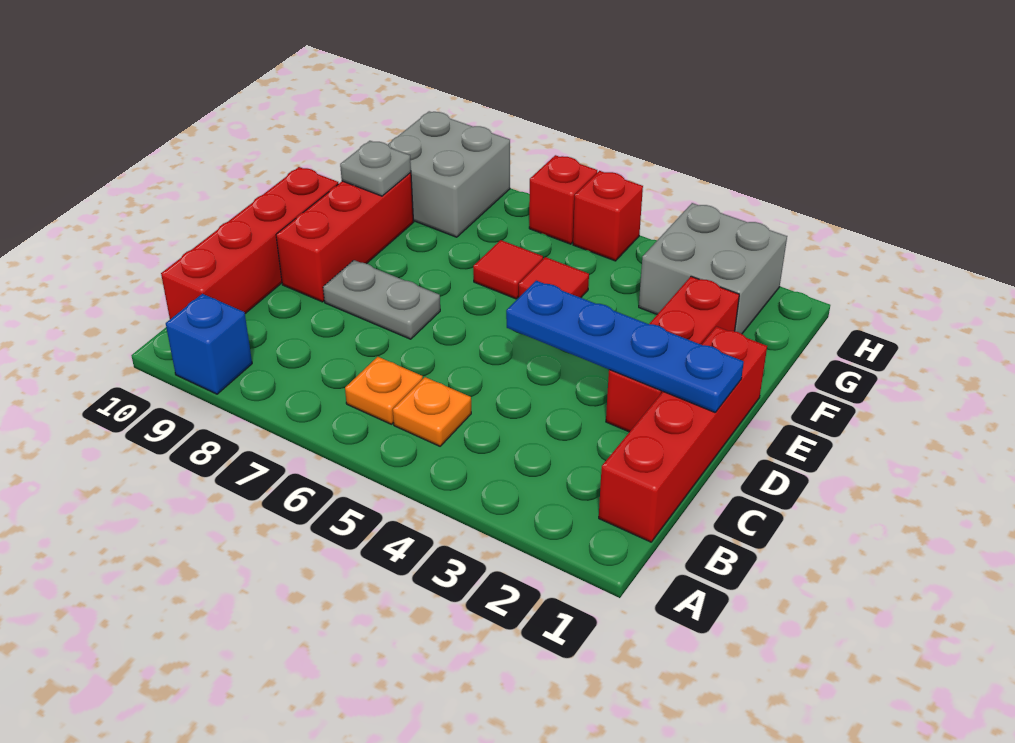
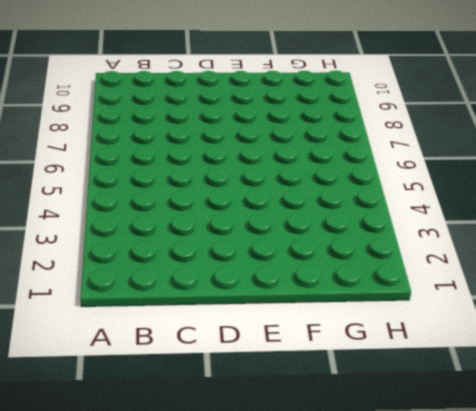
none -> blue 1x1 brick [166,294,252,394]
none -> red 1x4 brick [599,327,767,542]
none -> orange 1x1 plate [393,377,471,446]

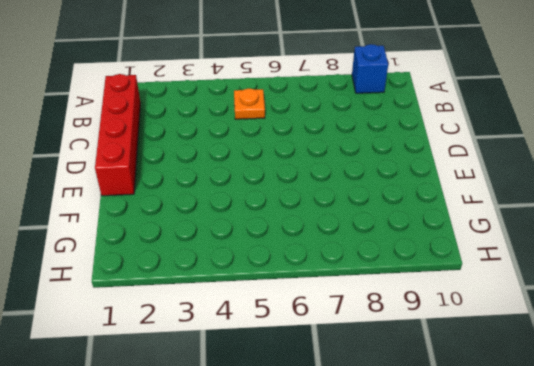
none -> orange 1x1 plate [345,357,423,424]
none -> red 1x4 brick [161,167,338,319]
none -> red 1x3 brick [606,276,739,432]

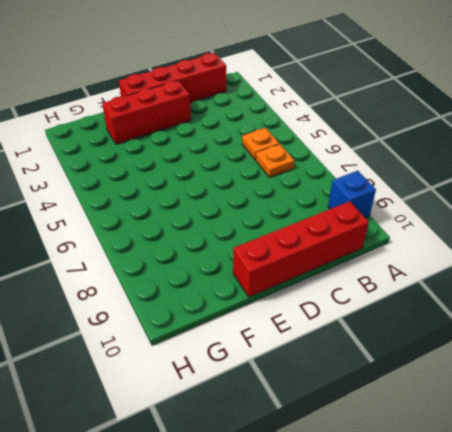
none -> grey 1x2 plate [323,260,440,339]
none -> red 1x3 brick [276,173,413,302]
none -> red 1x1 tile [519,257,589,298]

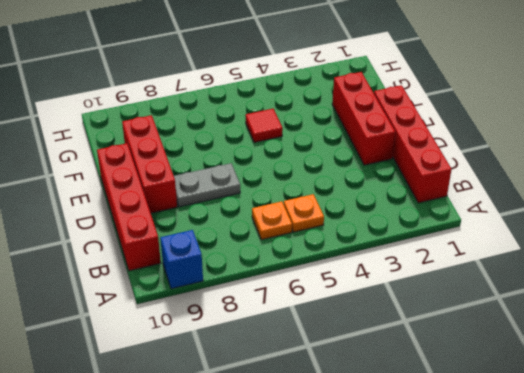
none -> red 1x1 tile [473,240,543,299]
none -> grey 2x2 brick [639,203,787,334]
none -> grey 2x2 brick [388,111,510,237]

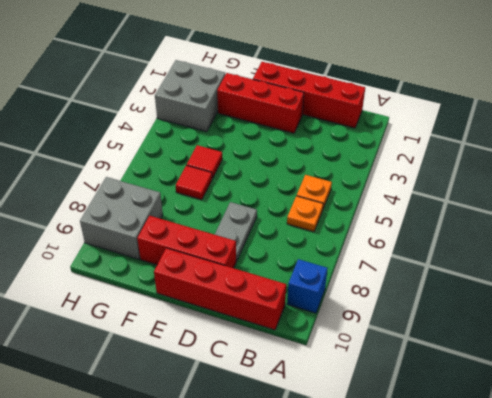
none -> red 1x1 brick [573,171,643,261]
none -> red 1x1 brick [529,155,597,244]
none -> blue 1x4 plate [506,281,744,413]

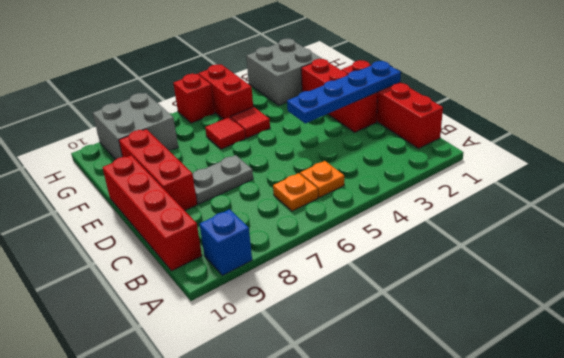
red 1x2 brick [198,64,253,119] -> red 1x1 brick [573,171,643,261]
none -> grey 1x1 plate [340,141,411,196]

